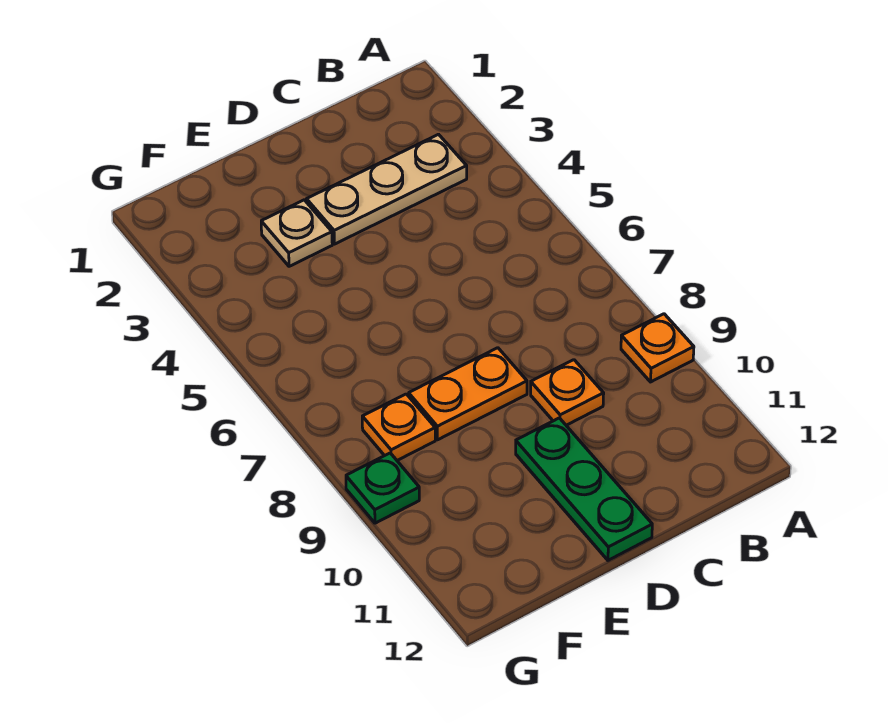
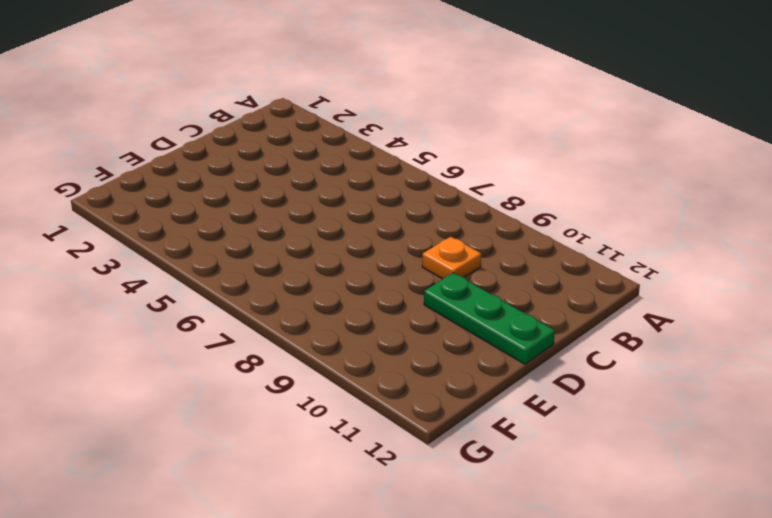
none -> orange 1x1 plate [621,314,694,382]
none -> tan 1x3 plate [307,134,467,244]

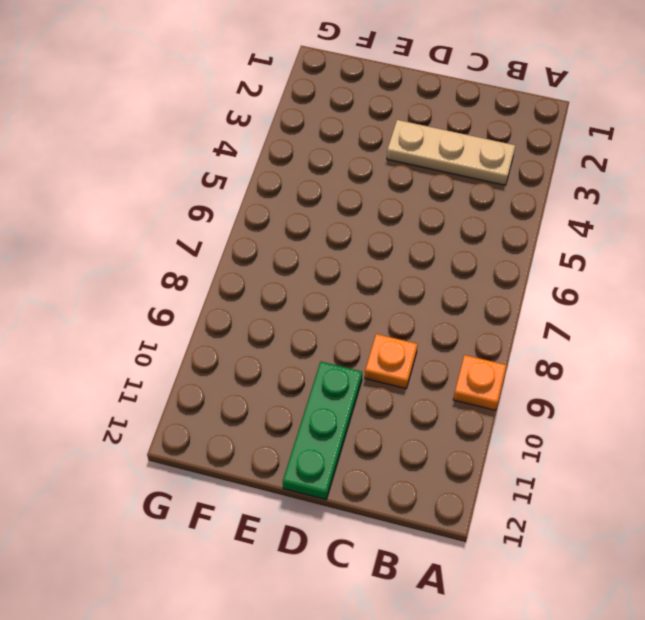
none -> orange 1x2 plate [409,348,527,440]
none -> tan 1x1 plate [261,200,332,266]

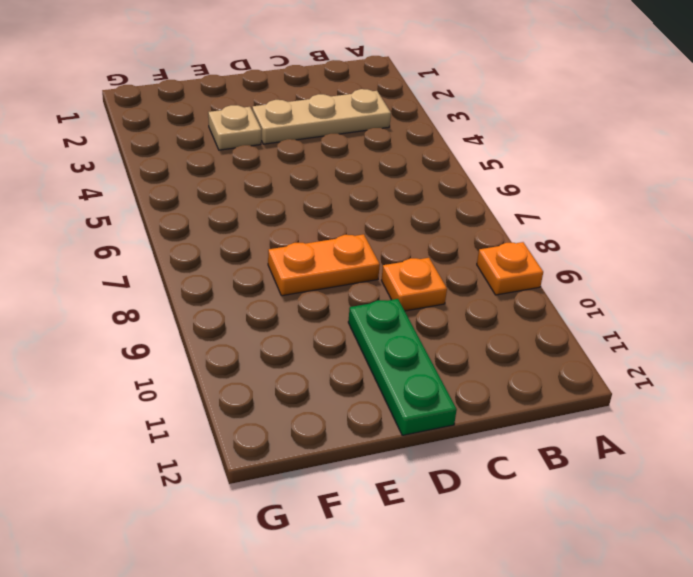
none -> orange 1x1 plate [362,394,435,460]
none -> green 1x1 plate [346,453,419,523]

